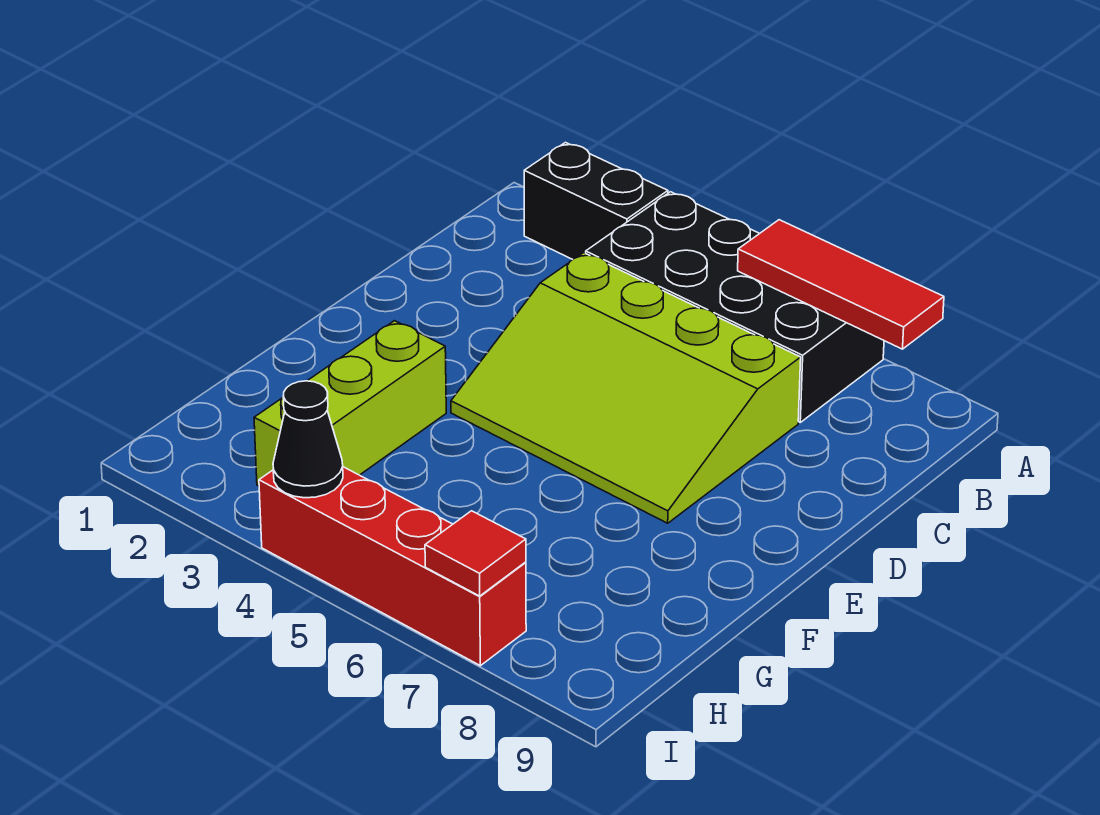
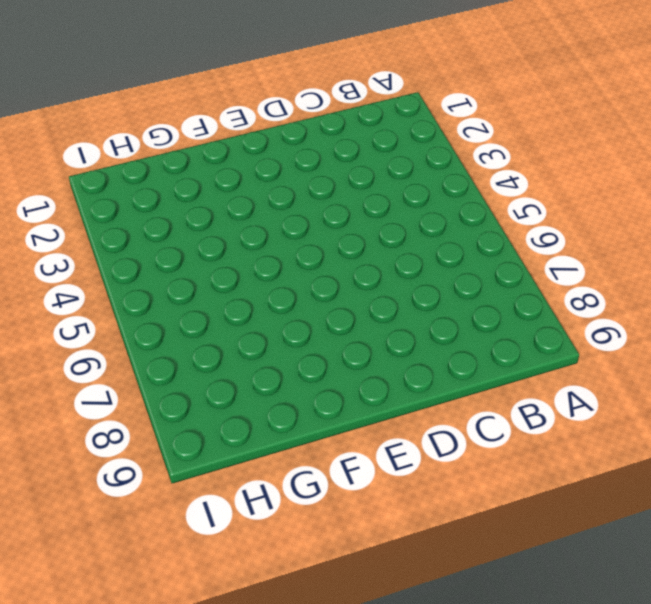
none -> black 1x2 brick [524,143,668,260]
none -> black 2x4 brick [586,192,884,422]

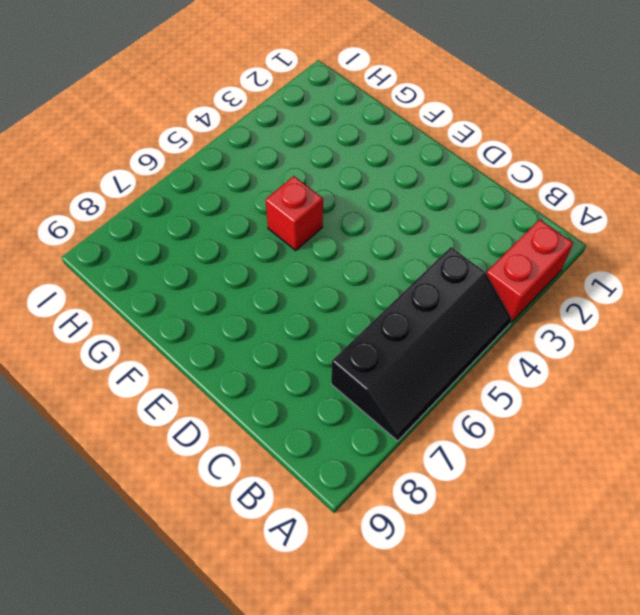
red 1x2 brick [486,219,573,322] -> black 1x2 brick [524,143,668,260]
black 2x4 slope [331,247,512,441] -> black 2x4 brick [586,192,884,422]
red 1x1 brick [266,176,323,250] -> none
none -> lime 3x4 slope [451,253,801,523]
none -> lime 1x3 brick [254,321,446,486]

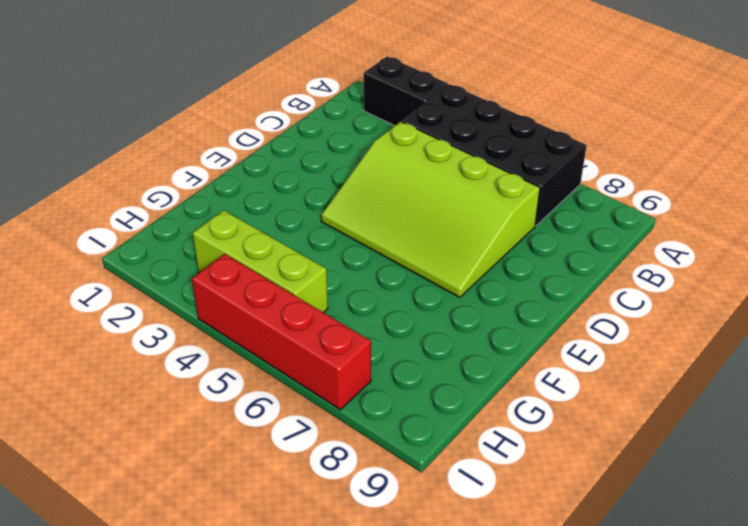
lime 1x3 brick [193,210,328,312] -> lime 1x3 brick turned to [254,321,446,486]
none -> red 1x3 tile [738,220,944,349]
none -> black 1x1 cone [273,381,343,498]

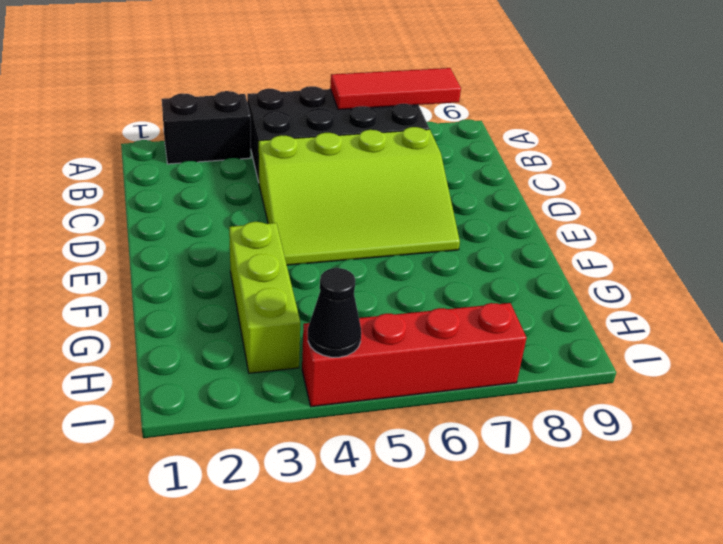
none -> red 1x1 tile [425,511,526,596]

